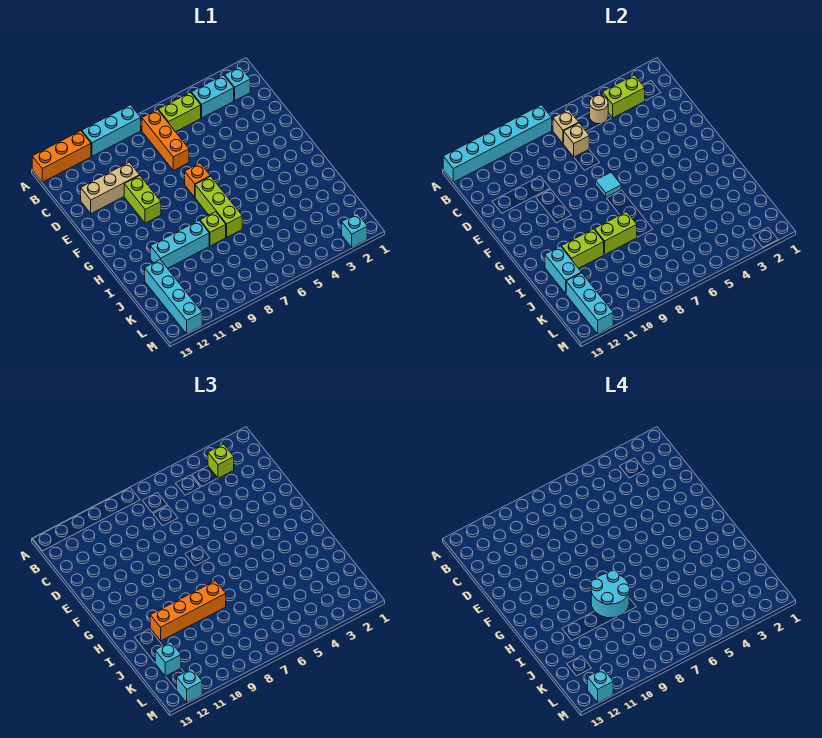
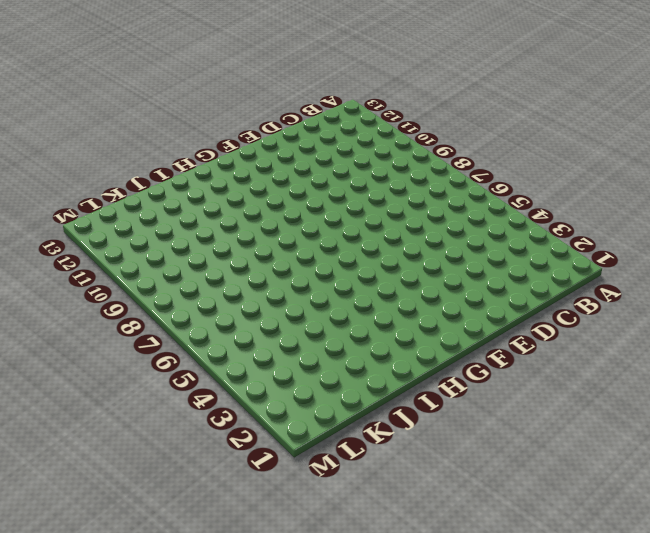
none -> cyan 1x3 brick [82,105,141,156]
none -> orange 1x3 brick [32,131,91,182]
none -> cyan 1x1 brick [224,67,250,101]
none -> cyan 1x2 brick [191,75,234,118]

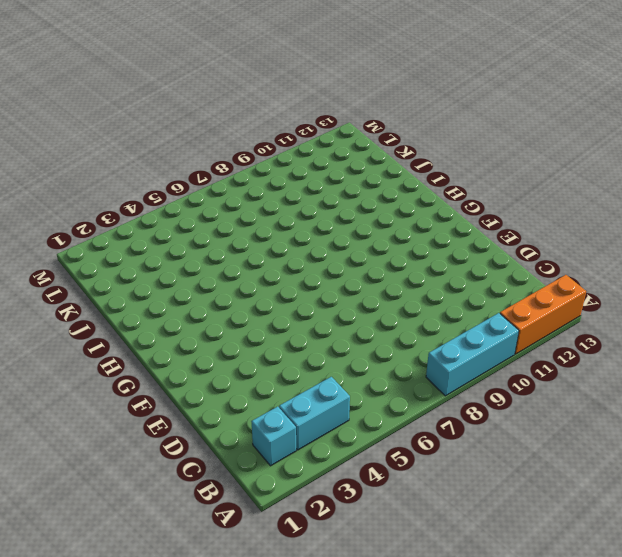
none -> lime 1x2 brick [158,92,201,132]
none -> orange 1x3 brick [142,110,189,171]
none -> tan 1x3 brick [81,162,140,214]
none -> lime 1x2 brick [124,176,161,223]

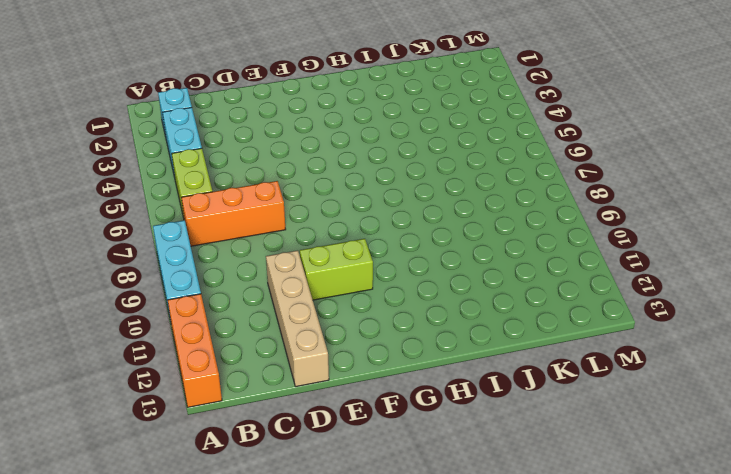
tan 1x4 brick [266,250,329,387] -> tan 1x3 brick [81,162,140,214]
none -> orange 1x1 brick [185,163,210,197]
none -> lime 1x3 brick [195,176,242,237]
none -> lime 1x1 brick [200,212,226,246]
none -> cyan 1x3 brick [150,221,209,268]

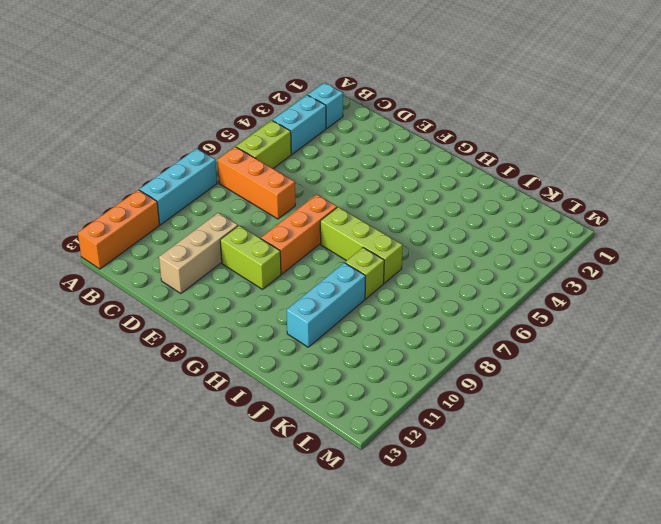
orange 1x3 brick [261,195,337,274] -> orange 1x1 brick [185,163,210,197]
none -> cyan 1x4 brick [145,260,202,334]
none -> cyan 1x1 brick [342,214,367,248]
none -> cyan 1x6 brick [443,105,552,182]
none -> lime 1x2 brick [602,75,645,118]

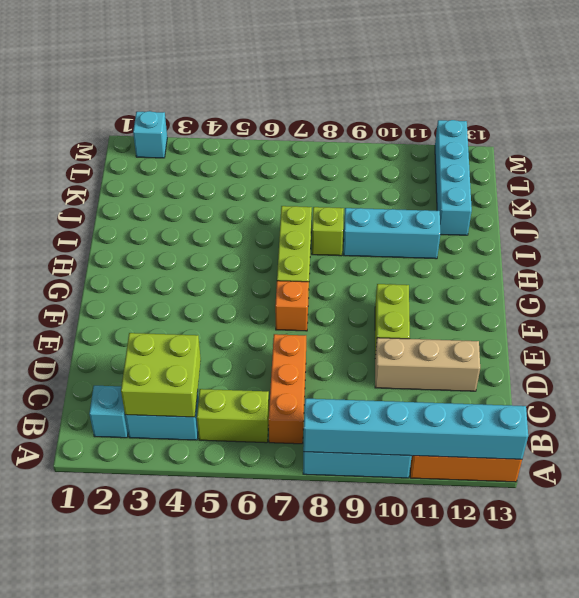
lime 2x2 brick [121,333,201,417] -> lime 1x2 brick [602,75,645,118]
none -> tan 1x1 round brick [590,95,608,124]
none -> tan 1x1 brick [553,110,579,144]
none -> tan 1x1 brick [564,123,589,157]
none -> cyan 1x1 tile [596,172,621,197]

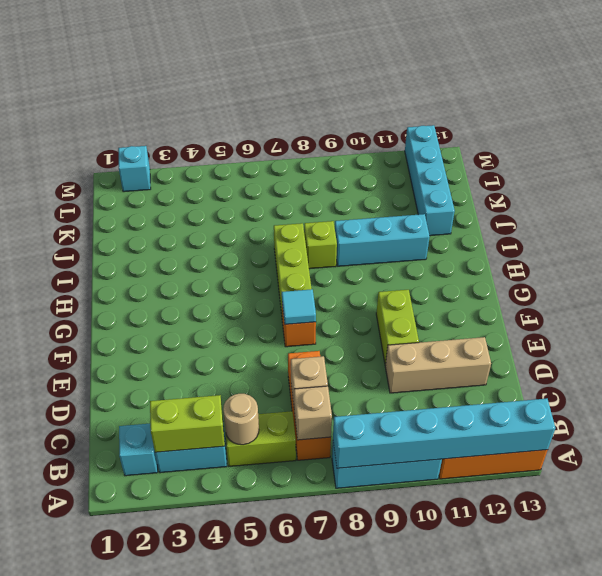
none -> lime 1x2 brick [594,212,637,255]
none -> lime 1x2 brick [561,229,604,268]
none -> cyan 1x2 brick [545,246,581,294]
none -> cyan 1x3 brick [566,273,613,334]

